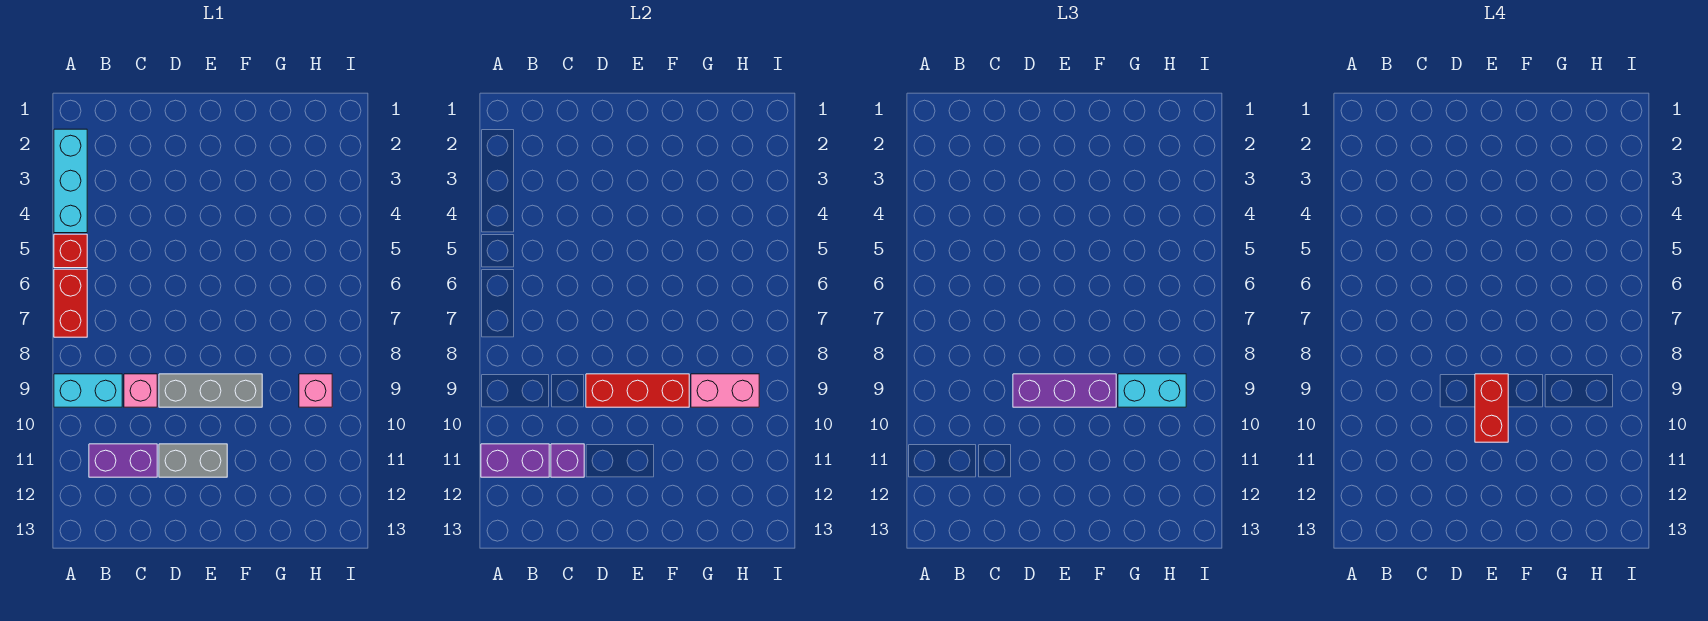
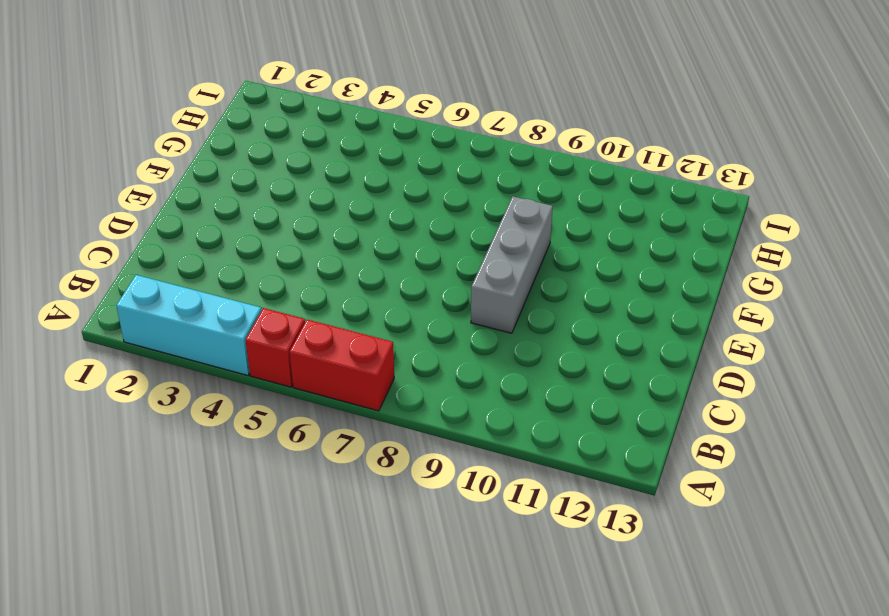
none -> cyan 1x2 brick [54,374,122,407]
none -> purple 1x2 brick [89,444,157,477]
none -> pink 1x1 brick [124,374,157,407]

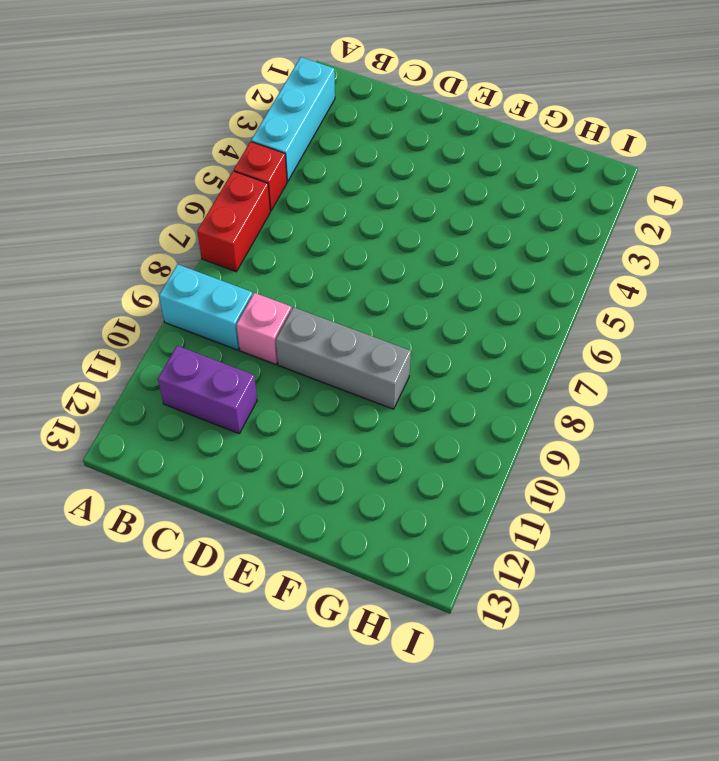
none -> grey 1x2 brick [159,444,227,477]
none -> pink 1x1 brick [299,374,332,407]
none -> purple 1x2 brick [481,444,549,477]

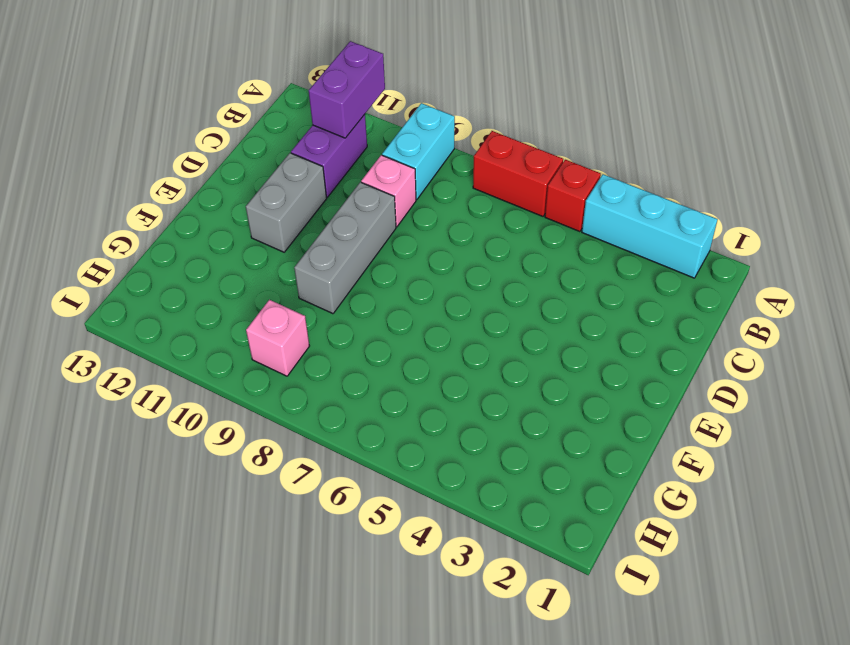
none -> purple 1x1 brick [551,444,584,477]
none -> red 1x3 brick [586,374,689,407]
none -> pink 1x2 brick [691,374,759,407]

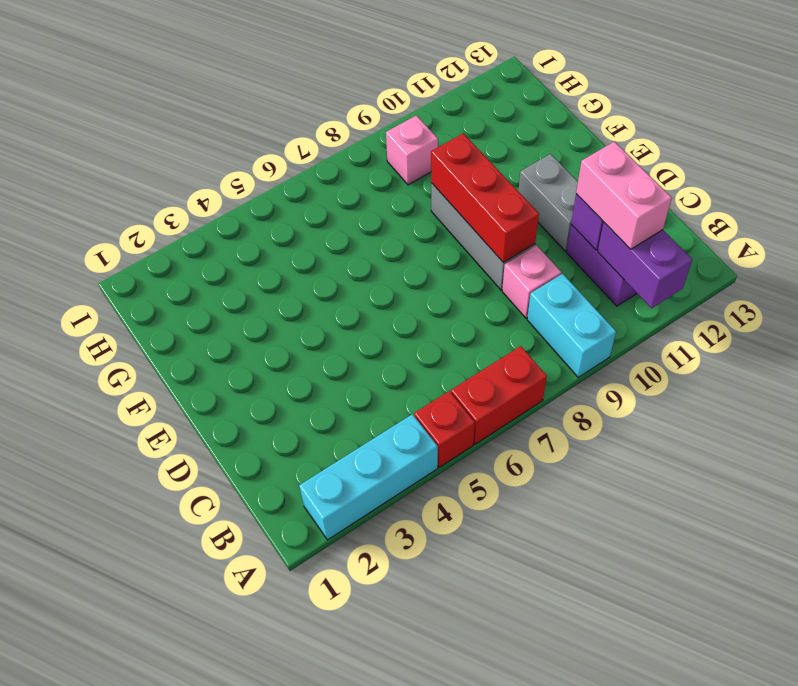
pink 1x2 brick [576,142,672,249] -> pink 1x2 brick moved to [691,374,759,407]
none -> purple 1x3 brick [1013,374,1116,407]
none -> cyan 1x2 brick [1118,374,1186,407]
none -> red 1x2 brick [1475,374,1508,442]

